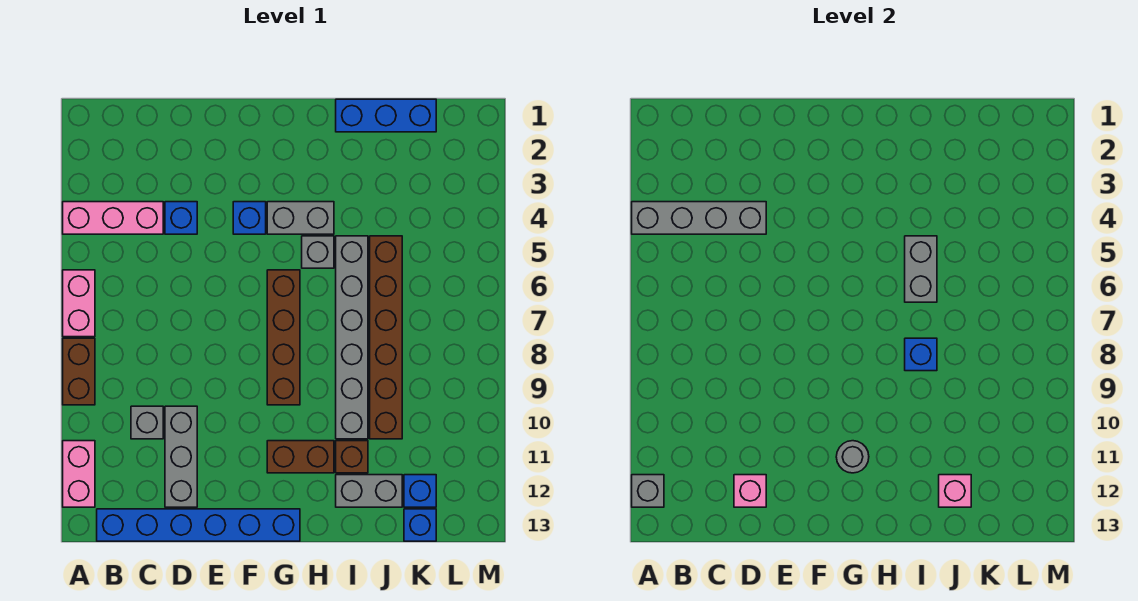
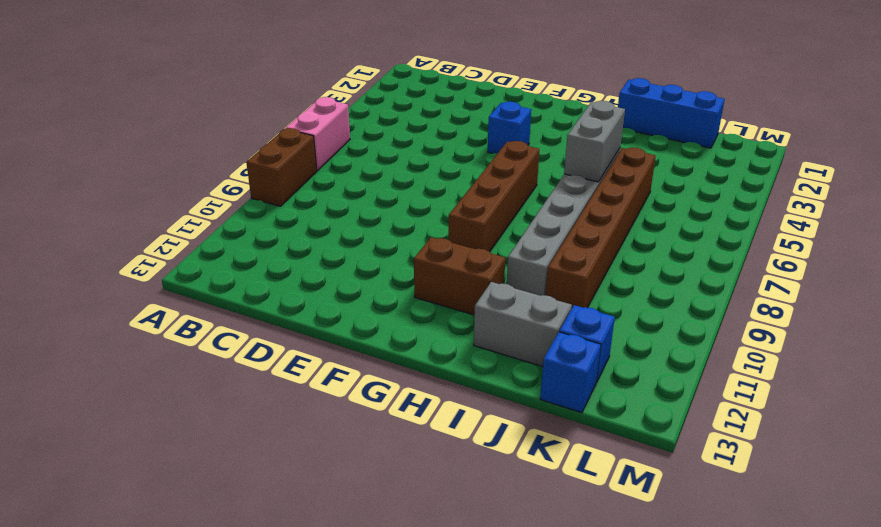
none -> pink 1x3 brick [63,202,163,234]
none -> pink 1x2 brick [63,441,95,507]
none -> blue 1x6 brick [97,509,300,541]

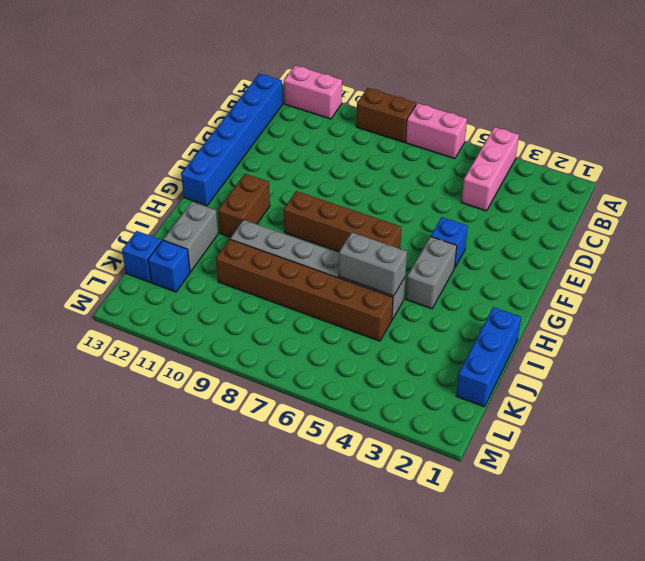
none -> grey 1x1 brick [131,406,163,439]
none -> blue 1x1 brick [165,202,197,234]
none -> grey 1x3 brick [165,406,197,507]

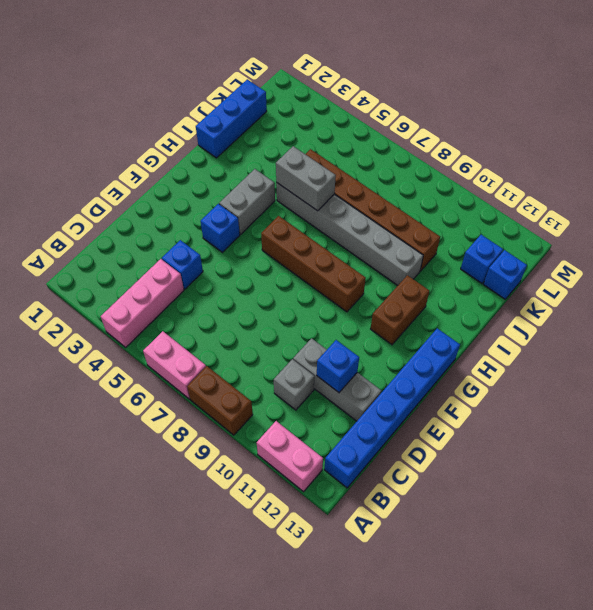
blue 1x1 brick [317,340,359,392] -> blue 1x1 brick moved to [905,338,937,371]
none -> grey 1x1 brick [302,236,334,268]
none -> brown 1x1 brick [336,441,368,473]
none -> grey 1x2 brick [336,475,402,507]

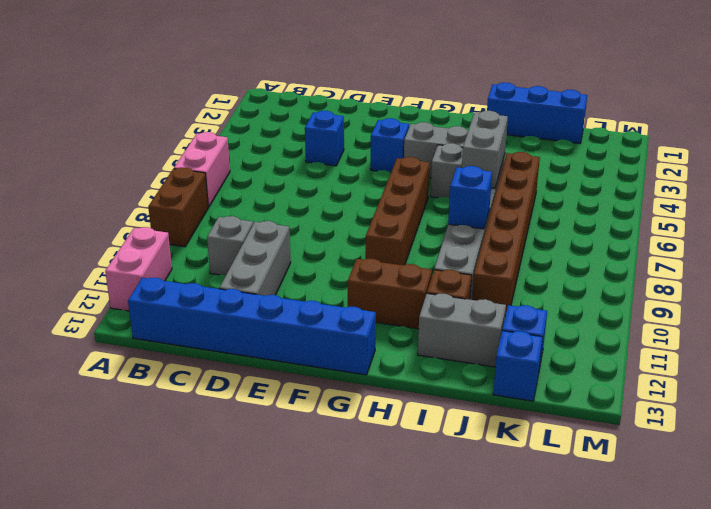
none -> pink 1x3 brick [63,202,163,234]
none -> grey 1x4 brick [632,202,766,234]
none -> grey 1x1 brick [632,475,664,507]

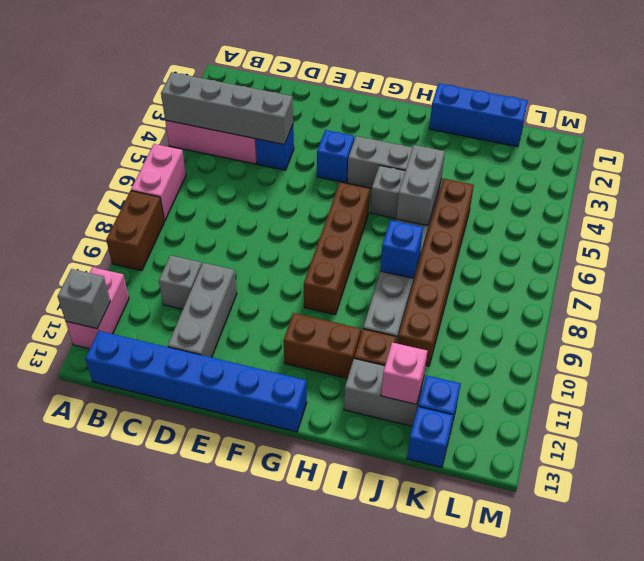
none -> pink 1x1 brick [734,475,766,507]
none -> grey 1x1 round brick [836,441,869,473]

